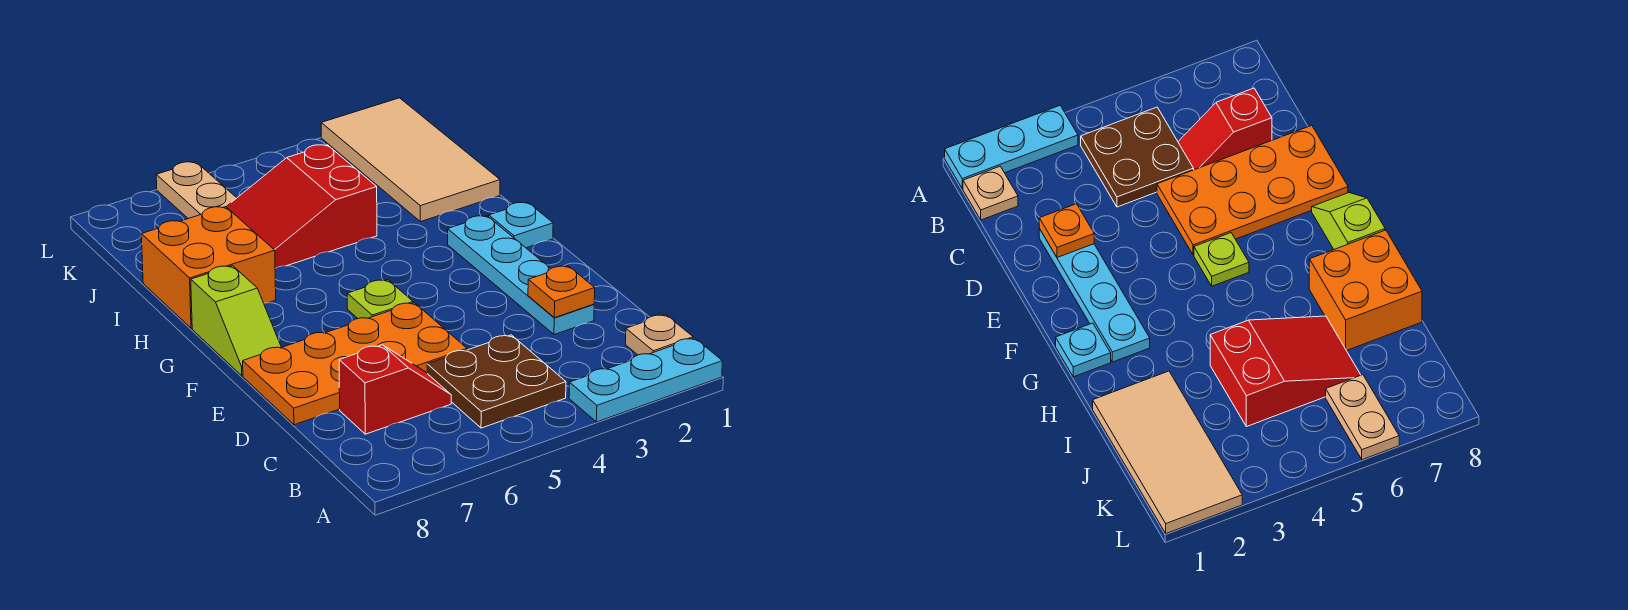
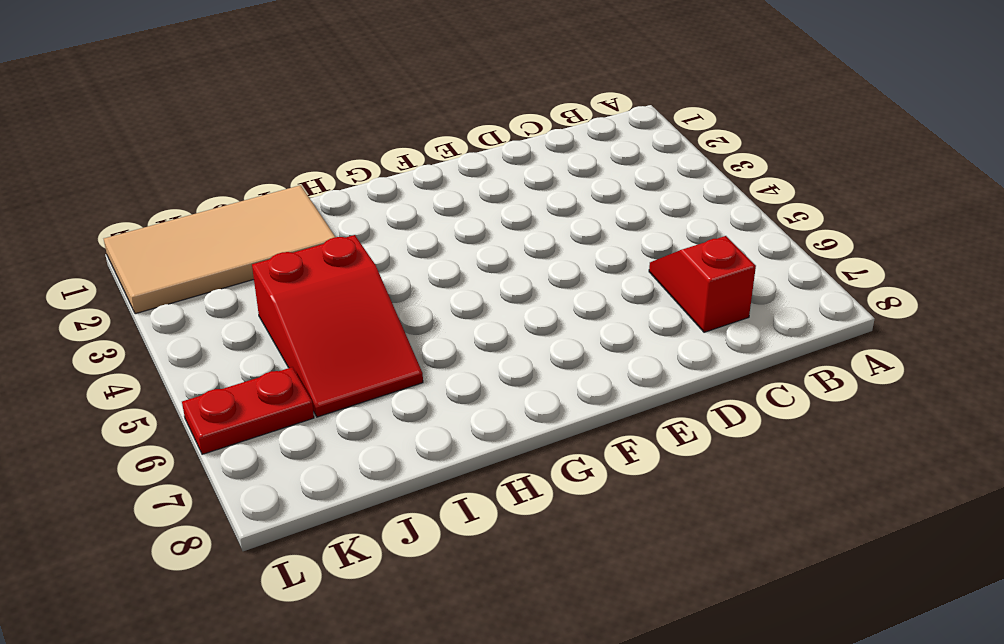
red 1x2 plate [182,367,314,454] -> tan 1x2 plate [156,162,236,219]
none -> cyan 1x3 plate [569,338,722,422]
none -> tan 1x1 plate [625,315,693,355]
none -> brown 2x2 plate [427,335,566,428]

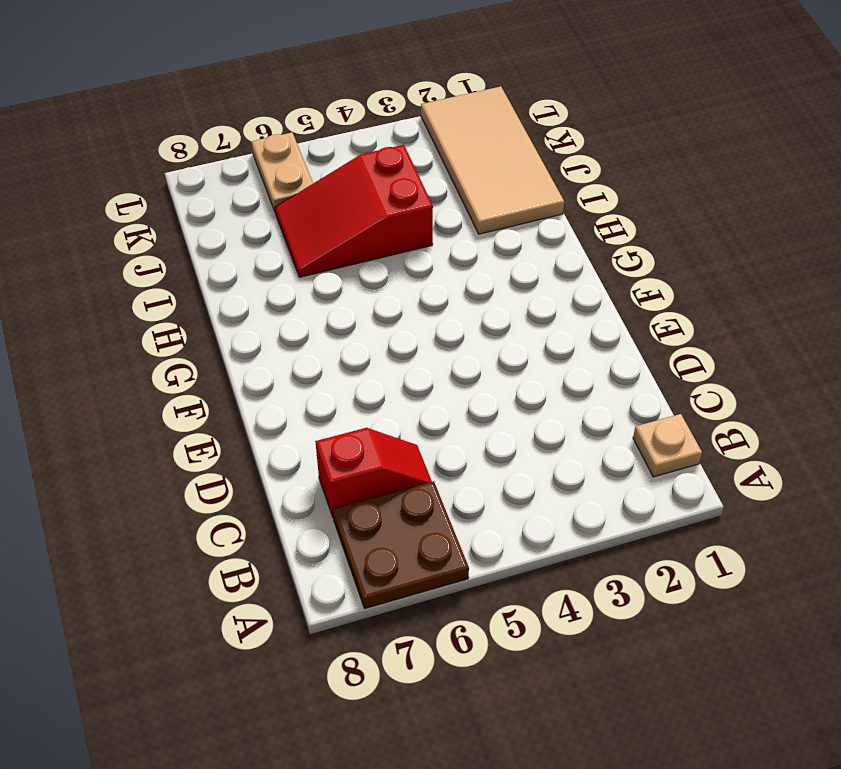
brown 2x2 plate [333,481,469,608] -> brown 2x2 plate moved to [427,335,566,428]
none -> cyan 1x3 plate [569,338,722,422]
none -> cyan 1x4 plate [448,216,594,335]
none -> orange 2x4 plate [243,303,467,425]

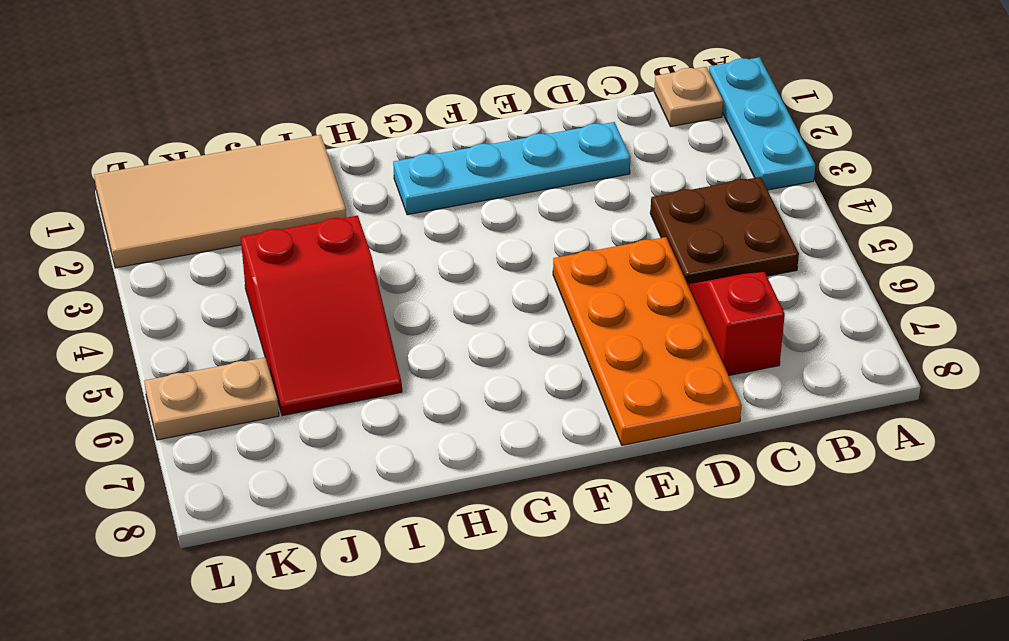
none -> lime 1x1 plate [347,280,413,318]
none -> lime 1x2 slope [191,266,281,376]
none -> cyan 1x1 plate [489,202,553,248]

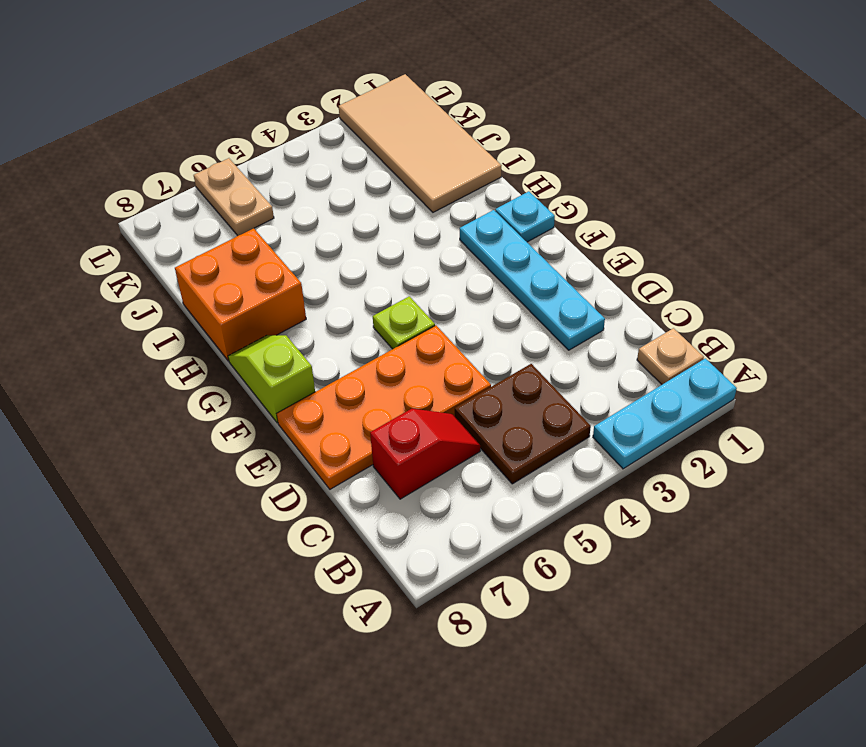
lime 1x2 slope [228,335,315,423] -> lime 1x2 slope turned to [191,266,281,376]
none -> red 2x3 slope [226,145,377,268]
none -> orange 1x1 plate [528,266,595,318]

